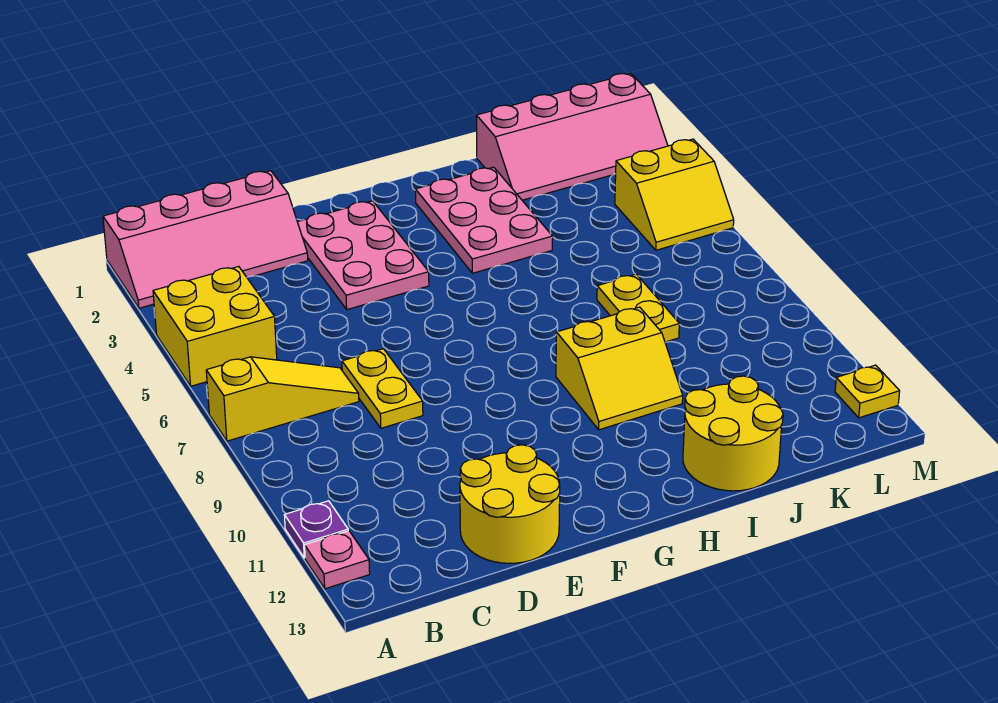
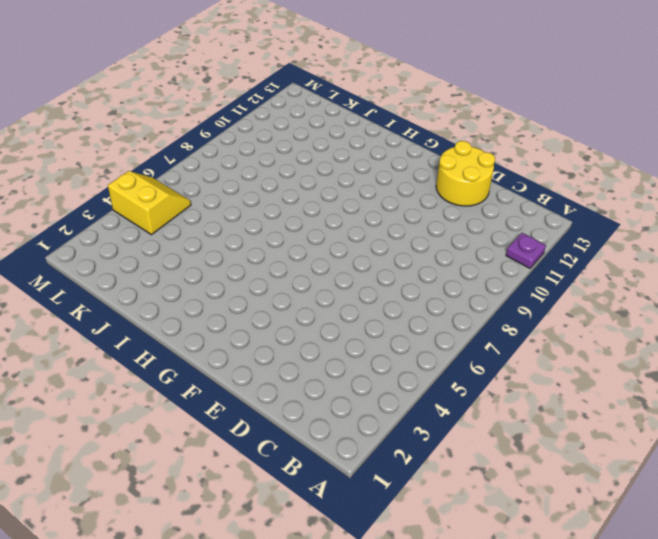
none -> pink 2x4 slope [103,171,308,308]
none -> yellow 2x2 brick [153,267,277,386]
none -> yellow 1x3 slope [206,357,359,441]

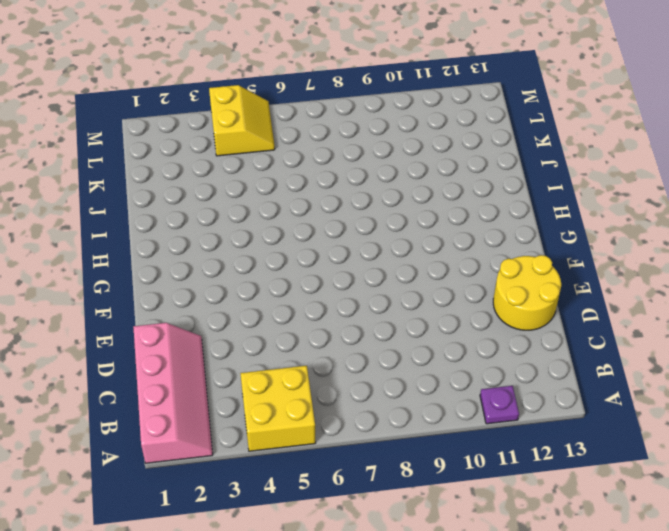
none -> yellow 1x3 slope [206,357,359,441]
none -> pink 1x1 plate [305,531,370,589]
none -> yellow 1x2 plate [342,349,423,428]

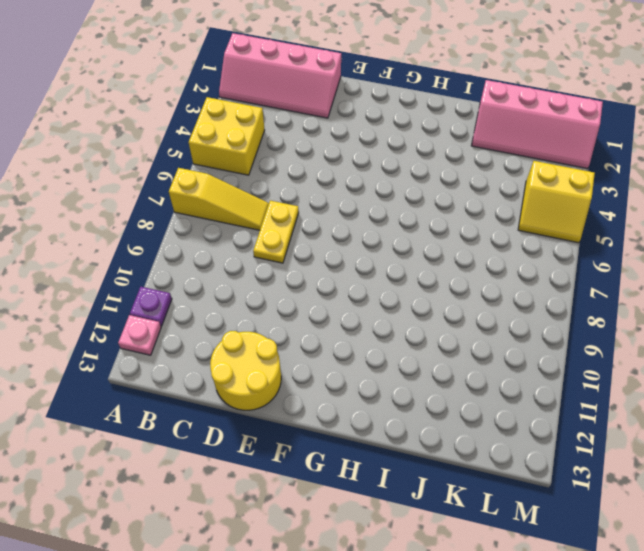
none -> pink 2x3 plate [298,201,429,310]
none -> pink 2x3 plate [415,167,553,273]
none -> yellow 2x2 slope [556,307,683,430]

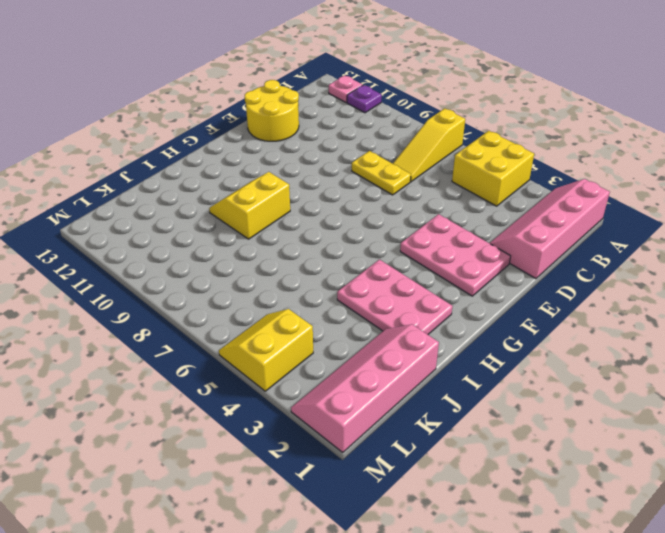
none -> yellow 2x2 round brick [683,376,783,491]
none -> yellow 1x2 plate [597,274,679,342]
none -> yellow 1x1 plate [835,365,900,418]

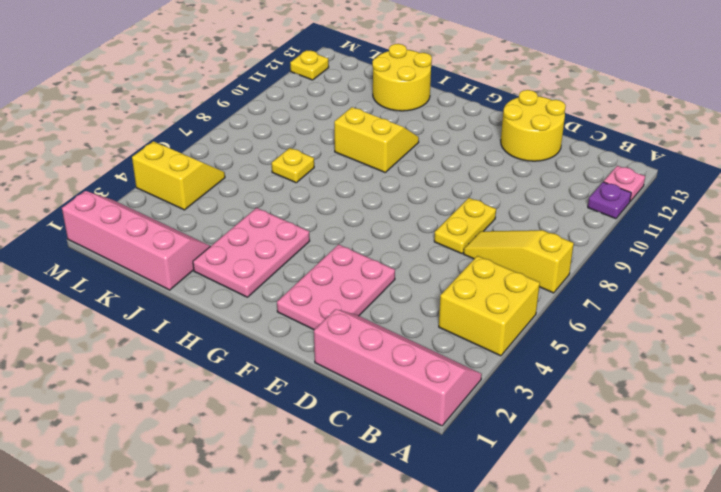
yellow 1x1 plate [272,148,314,183] -> yellow 1x2 plate [597,274,679,342]

